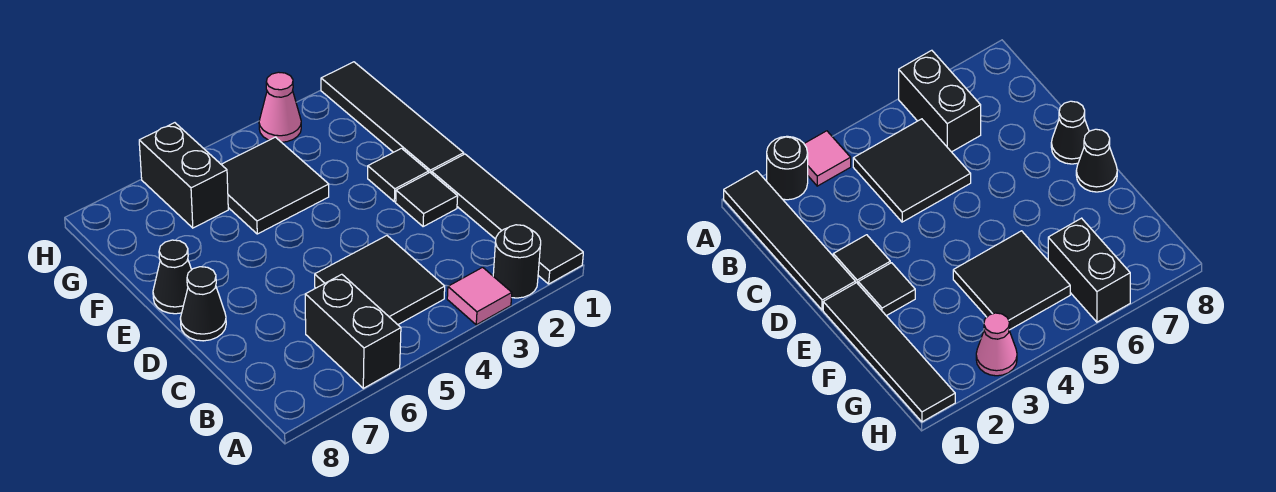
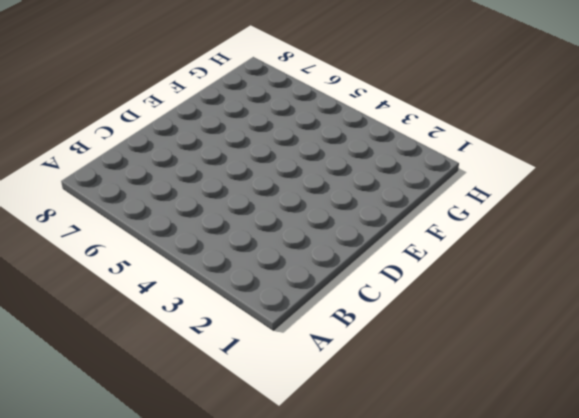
none -> black 1x4 tile [432,154,583,284]
none -> black 1x1 round brick [493,225,541,298]
none -> pink 1x1 tile [447,267,512,325]

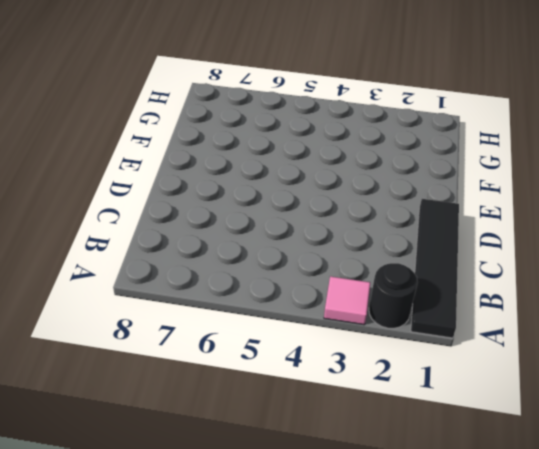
none -> black 1x2 brick [305,274,401,388]
none -> black 2x2 tile [315,236,445,325]
none -> black 1x1 tile [396,173,458,227]

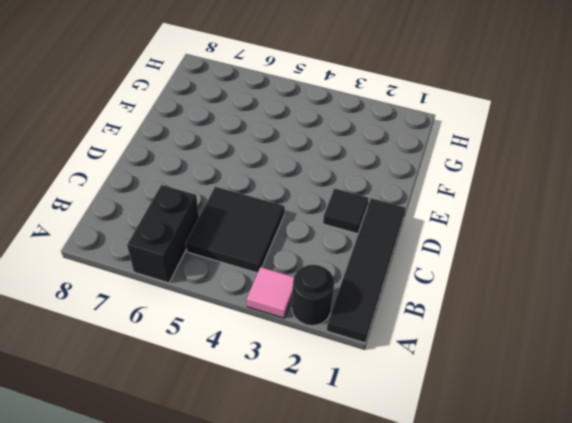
none -> black 1x1 cone [180,267,226,341]
none -> black 1x4 tile [321,62,464,174]
none -> black 1x1 tile [368,148,429,202]

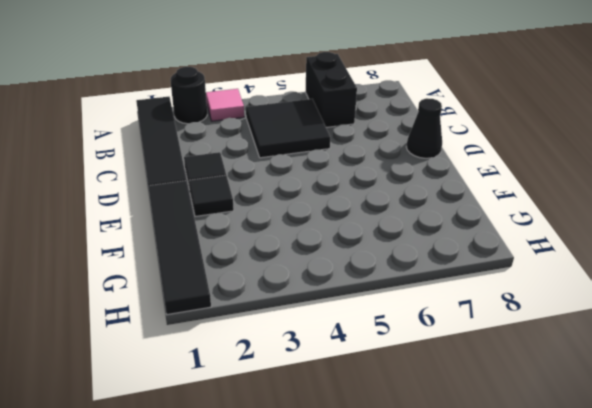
none -> black 1x1 cone [153,240,191,314]
none -> black 2x2 tile [221,137,329,234]
none -> black 1x2 brick [139,123,228,228]

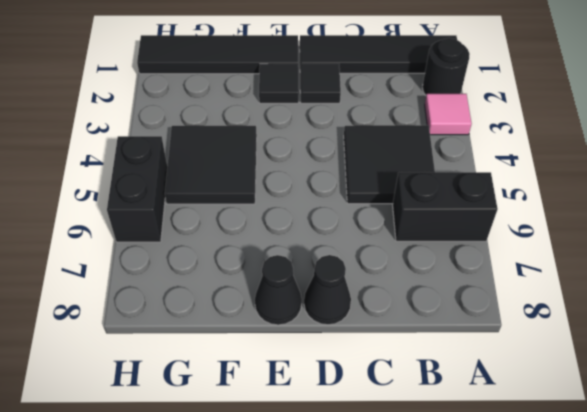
black 1x2 brick [107,136,167,242] -> black 1x2 brick turned to [139,123,228,228]
none -> pink 1x1 cone [259,72,301,142]

